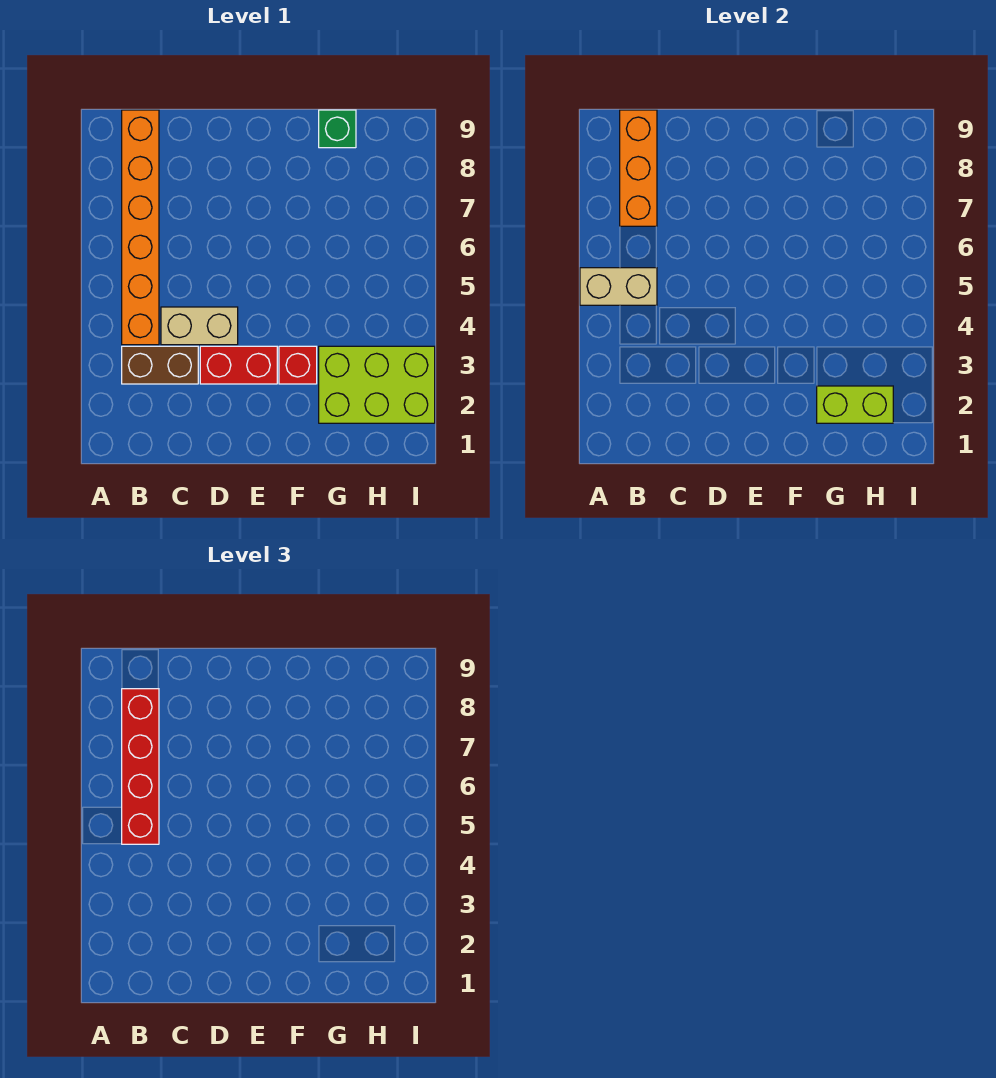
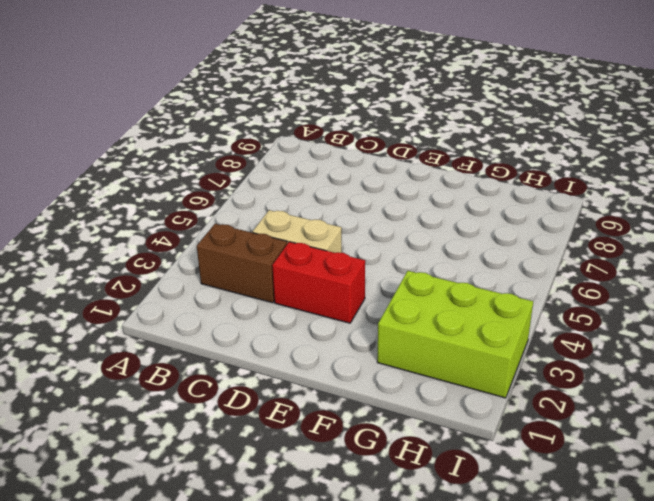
none -> orange 1x6 brick [122,110,159,345]
none -> red 1x1 brick [279,346,317,384]

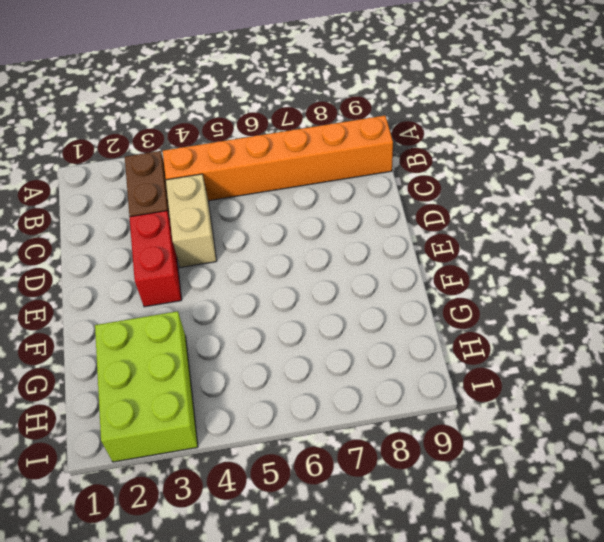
none -> red 1x1 brick [279,346,317,384]
none -> green 1x1 brick [319,110,356,148]

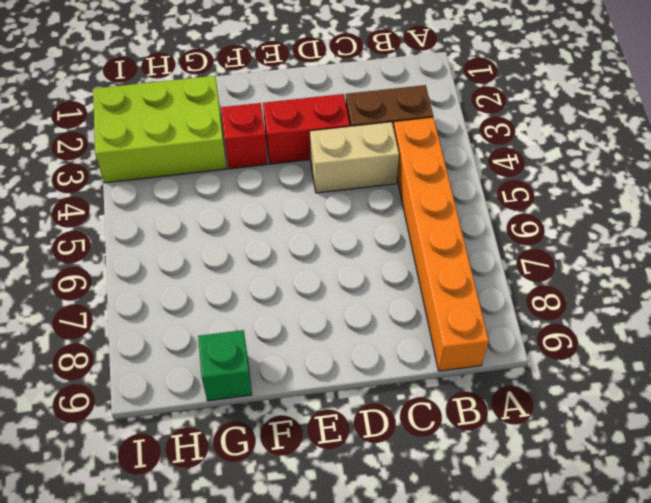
none -> tan 1x2 brick [580,268,657,305]
none -> orange 1x3 brick [620,110,657,226]

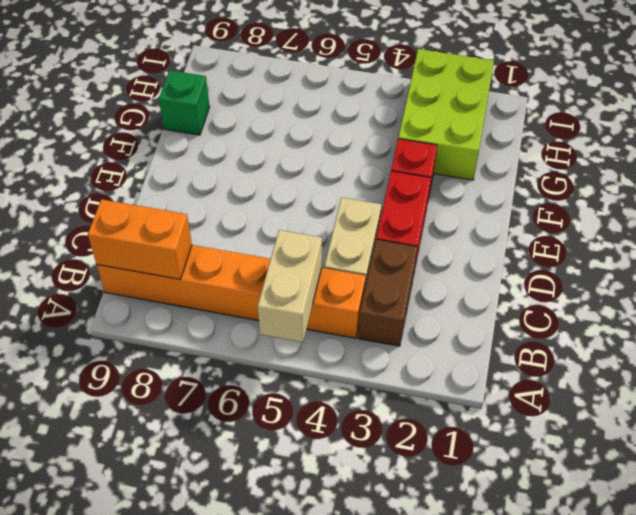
orange 1x2 brick [88,199,192,279] -> orange 1x3 brick [620,110,657,226]
none -> lime 1x2 brick [817,386,893,423]
none -> red 1x4 brick [122,689,159,844]

